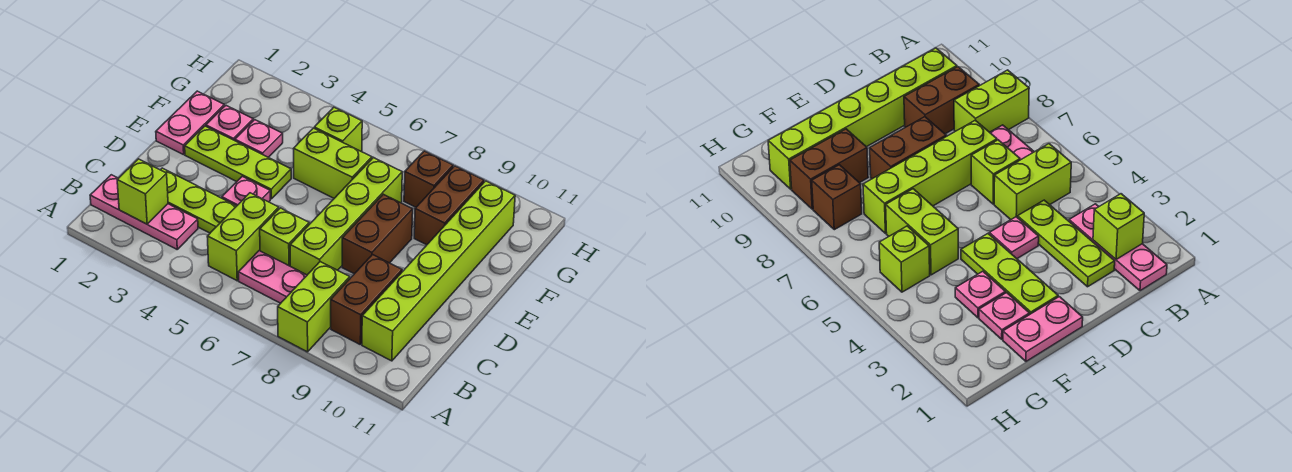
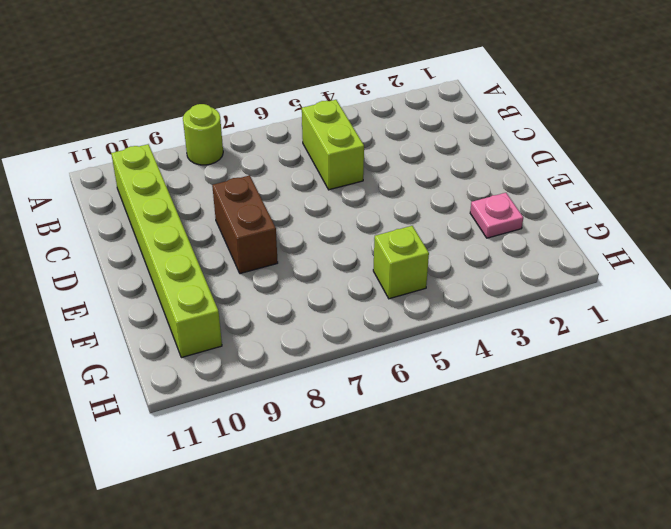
lime 1x1 round brick [183,104,223,165] -> lime 1x2 brick [278,262,350,352]
none -> pink 1x3 plate [90,175,198,249]
none -> pink 1x2 plate [238,251,307,303]
none -> brown 1x2 brick [331,255,402,344]

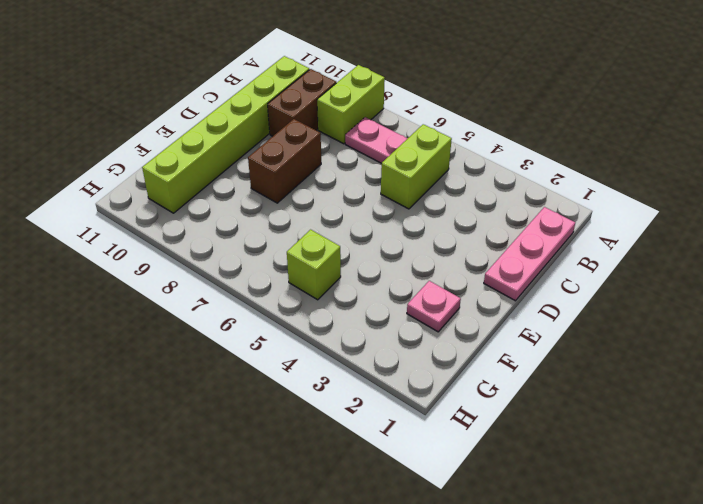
pink 1x3 plate [484,207,575,301] -> pink 1x3 plate turned to [90,175,198,249]
none -> lime 1x3 plate [161,168,236,233]
none -> lime 1x1 brick [260,208,309,266]
none -> lime 1x4 brick [290,158,402,275]

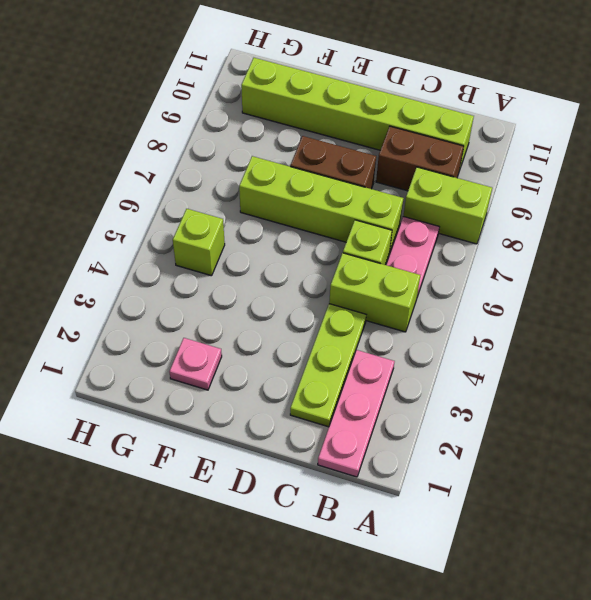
none -> pink 1x1 plate [222,176,270,206]
none -> pink 1x2 plate [156,91,225,155]
none -> lime 1x3 plate [185,126,291,199]

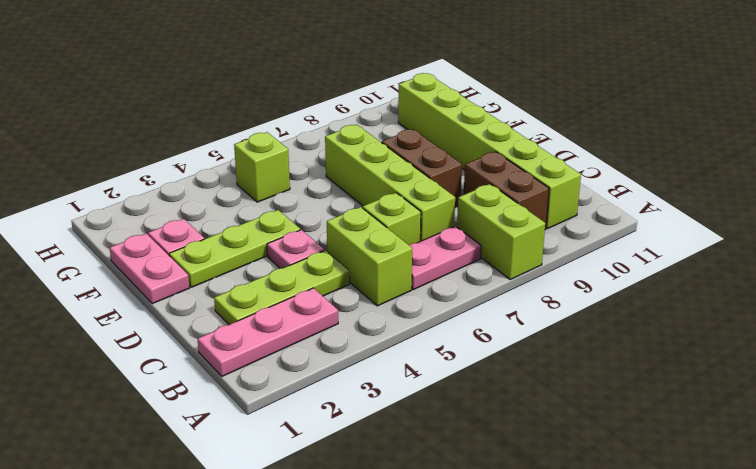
none -> pink 1x1 plate [235,120,283,157]
none -> lime 1x2 brick [293,128,372,198]
none -> brown 1x2 brick [414,166,484,245]

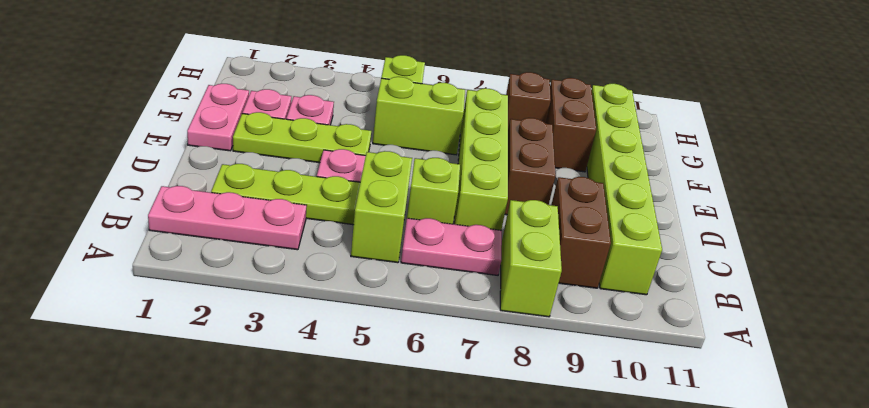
none -> lime 1x1 brick [117,159,168,224]

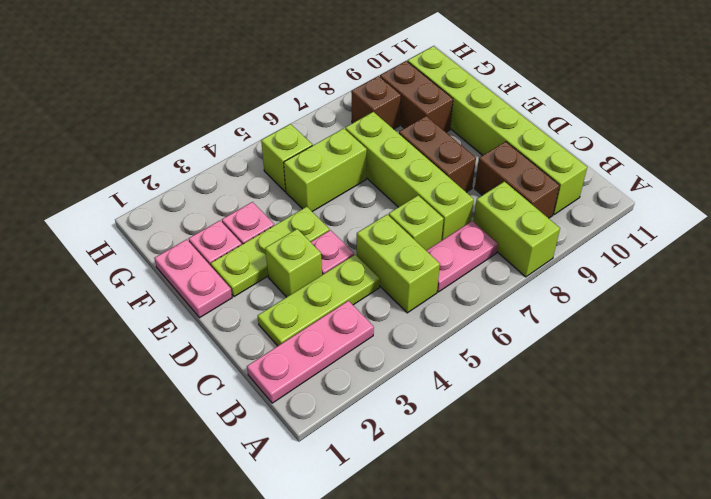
lime 1x1 brick [265,229,322,297] -> lime 1x1 brick moved to [117,159,168,224]

